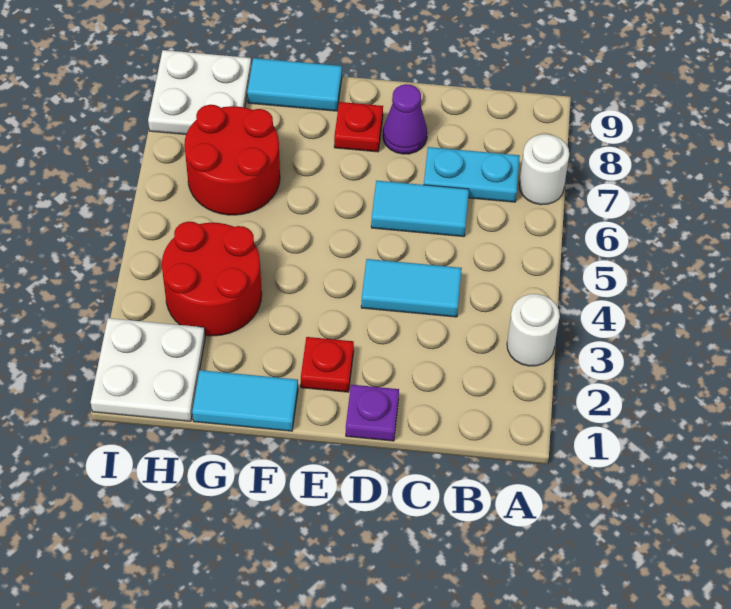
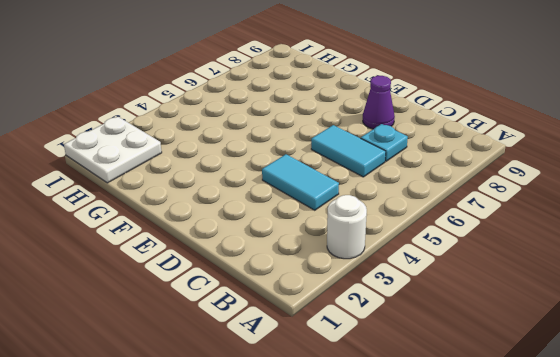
cyan 1x1 plate [361,124,408,161] -> cyan 1x2 plate [424,147,520,202]
none -> white 1x1 round brick [519,134,569,205]
none -> purple 1x1 plate [346,385,399,441]
none -> red 1x1 plate [301,337,354,392]

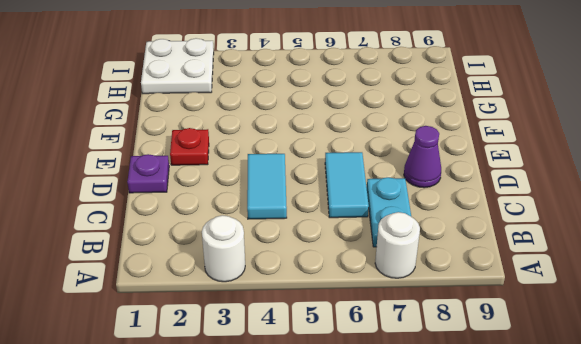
none -> red 1x1 plate [334,102,383,152]
none -> cyan 1x2 tile [192,370,298,431]
none -> cyan 1x2 tile [247,58,342,111]

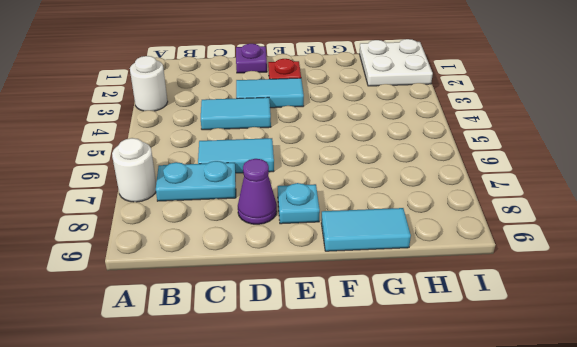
cyan 1x2 tile [236,78,304,108] -> cyan 1x2 tile moved to [192,370,298,431]
cyan 1x1 plate [278,183,320,224] -> red 1x1 plate [334,102,383,152]
none -> red 2x2 round brick [162,222,262,336]
none -> red 2x2 round brick [184,105,280,215]
none -> white 2x2 plate [148,50,251,134]

